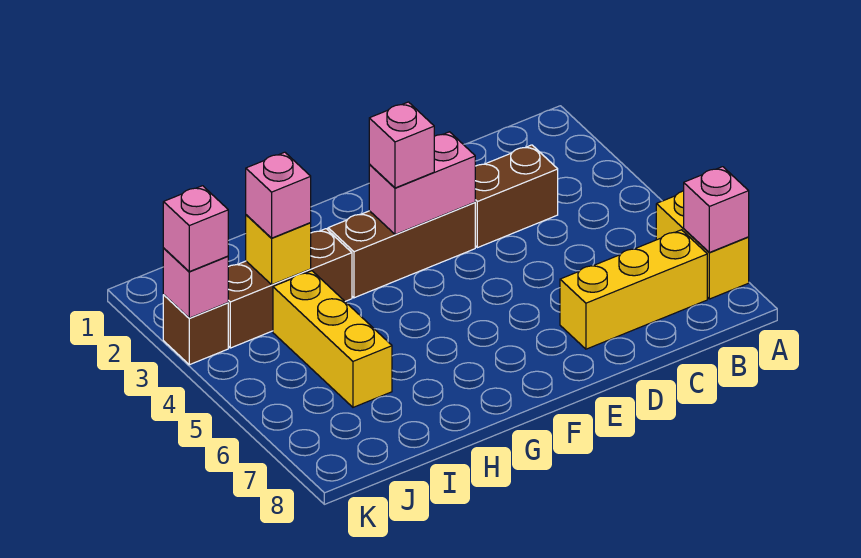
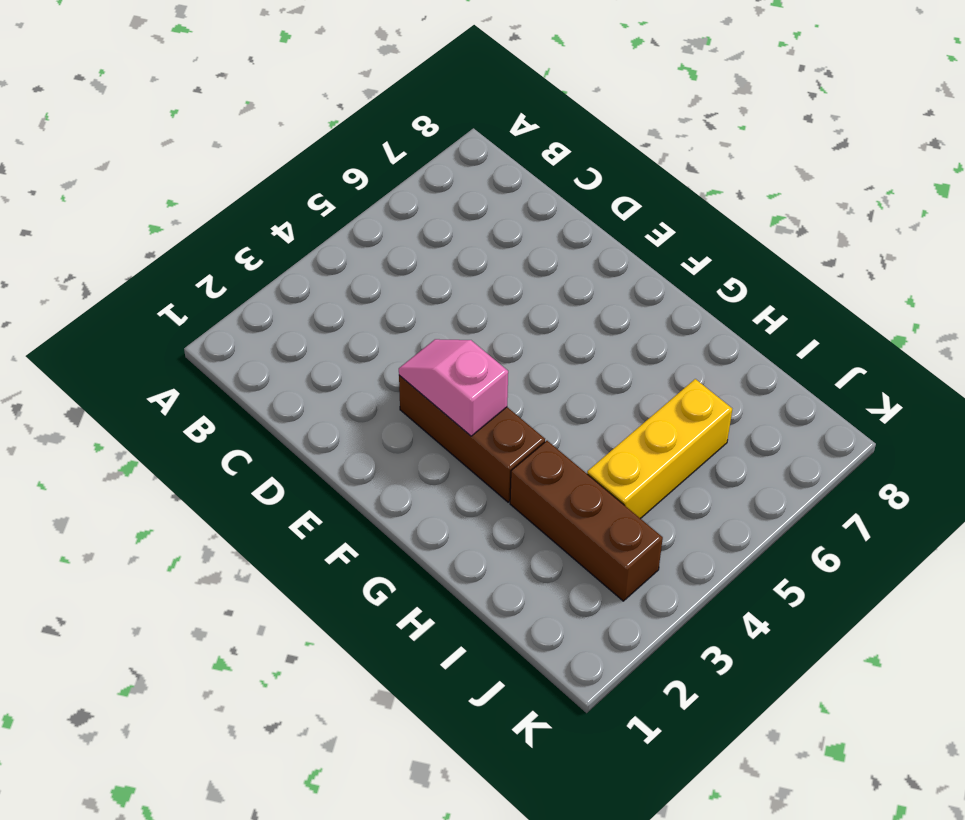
pink 1x2 slope [399,339,508,436] -> pink 1x2 brick [369,132,475,235]
none -> yellow 1x2 brick [656,191,749,299]
none -> yellow 1x3 brick [560,230,707,349]
none -> brown 1x2 brick [475,145,558,248]

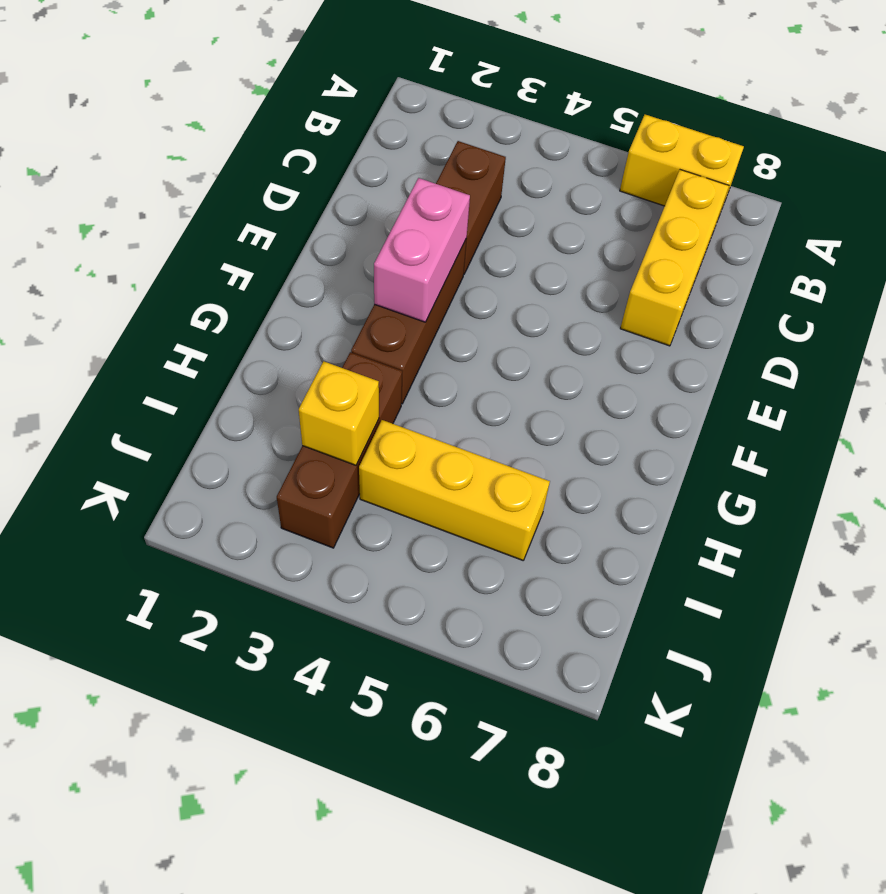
none -> brown 1x1 brick [163,295,228,365]
none -> pink 1x1 brick [684,167,749,252]
none -> pink 1x1 brick [163,248,228,318]

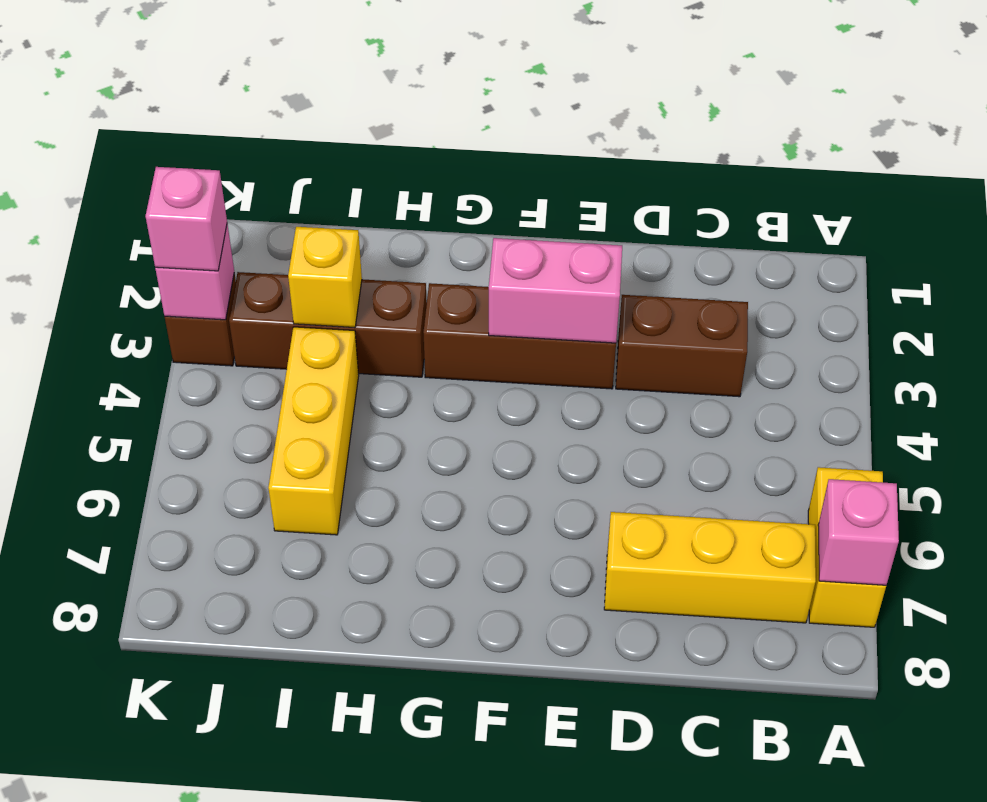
none -> pink 1x1 brick [369,102,434,188]
none -> pink 1x1 brick [246,152,311,238]

